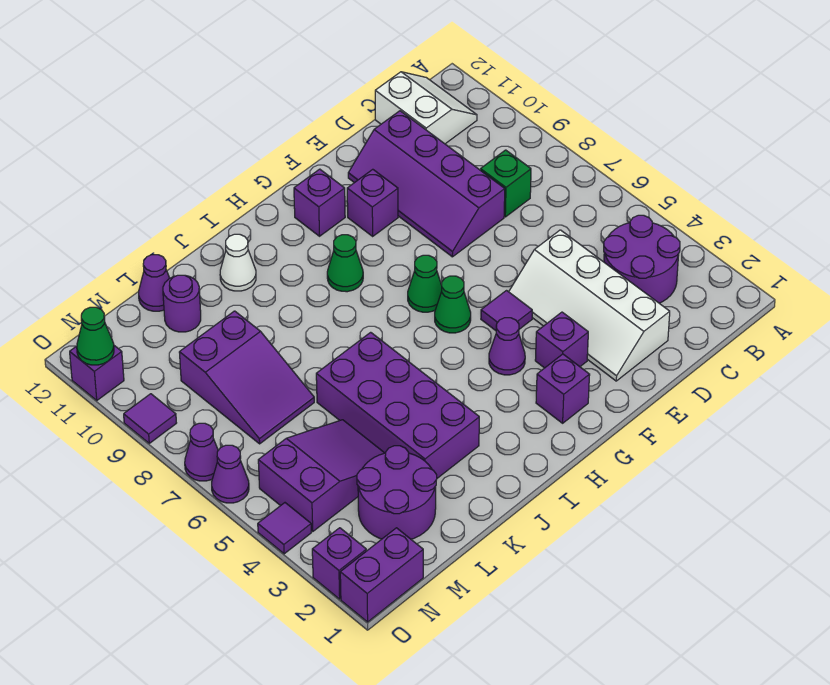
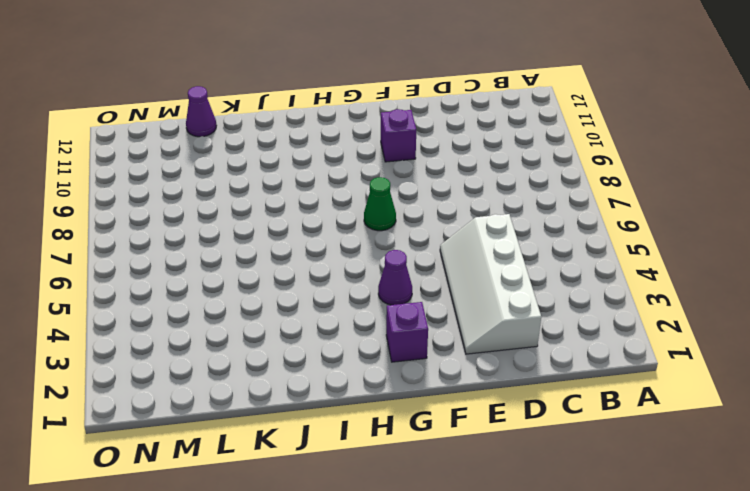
none -> purple 2x2 round brick [604,215,680,303]
none -> white 2x2 slope [375,72,477,144]
none -> green 1x1 brick [481,150,531,217]

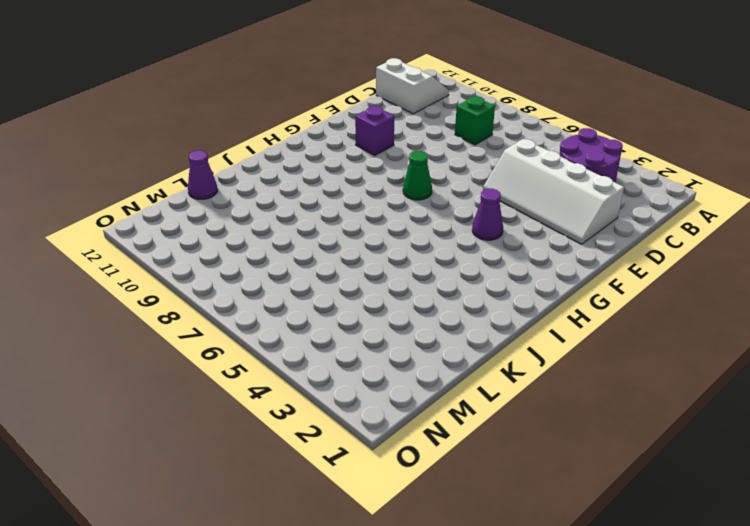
none -> purple 2x4 slope [348,111,505,257]
none -> purple 1x1 brick [535,312,588,368]
none -> purple 1x1 tile [481,291,532,331]

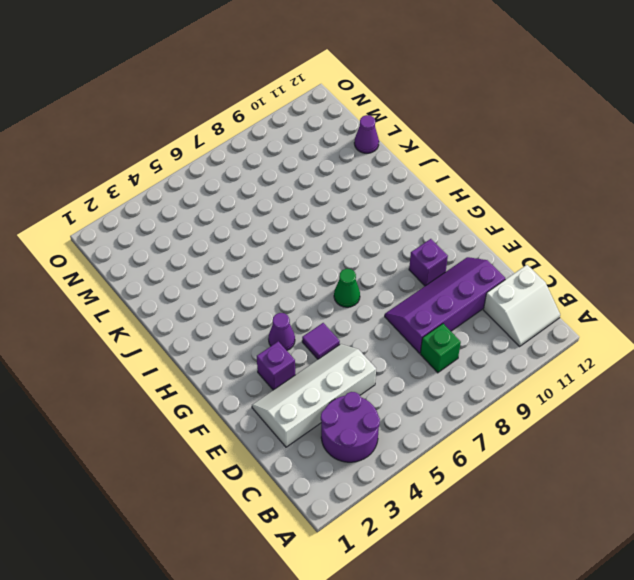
none -> purple 1x1 brick [536,354,590,423]
none -> green 1x1 cone [435,276,471,333]
none -> purple 1x1 brick [294,169,345,236]

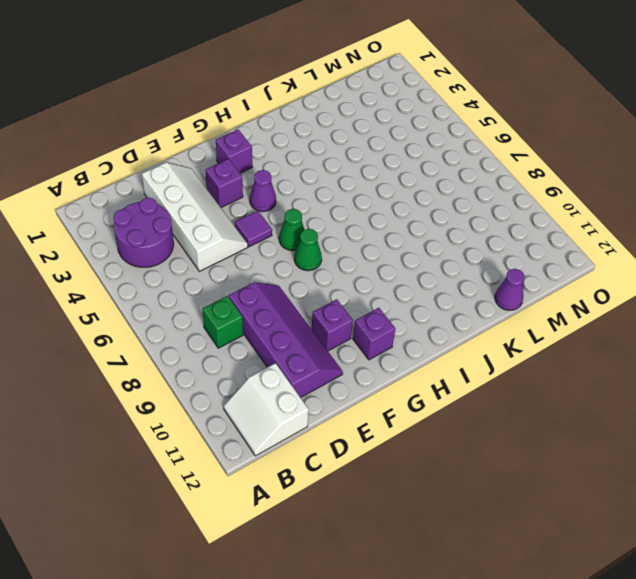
none -> green 1x1 cone [327,235,363,292]
none -> purple 2x4 brick [316,332,479,478]
none -> white 1x1 cone [220,234,256,291]

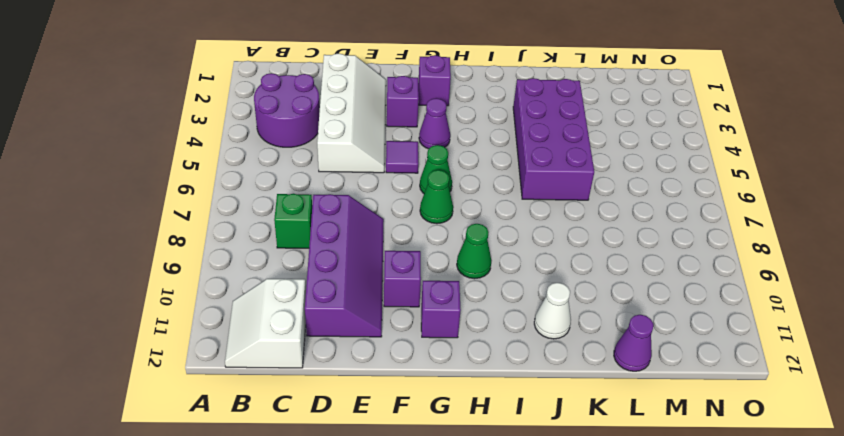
none -> purple 2x2 round brick [357,446,437,539]
none -> purple 2x3 slope [258,420,384,531]
none -> purple 2x3 slope [179,311,314,444]

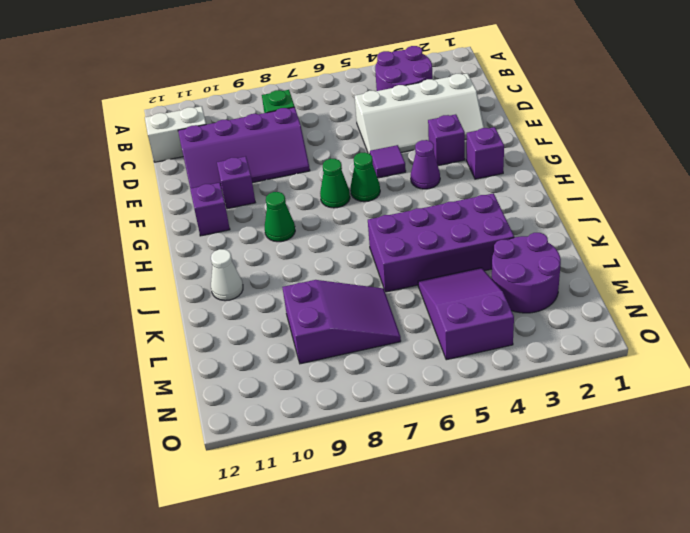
none -> purple 1x1 round brick [163,275,201,332]
none -> purple 1x1 cone [139,255,170,311]
none -> purple 1x2 brick [340,528,423,622]

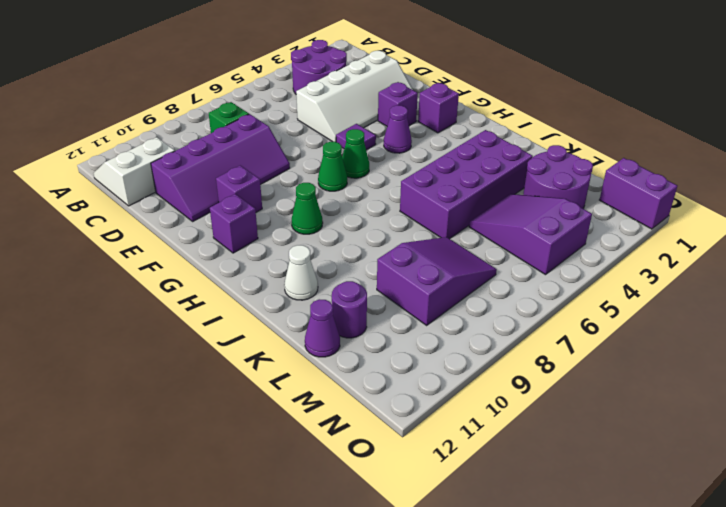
none -> purple 1x1 brick [312,528,366,599]
none -> purple 1x1 tile [258,503,311,554]
none -> purple 1x1 cone [212,445,249,503]

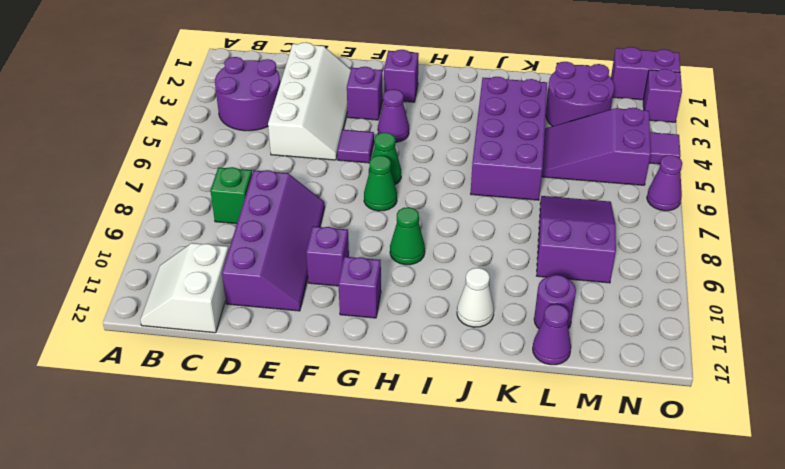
none -> purple 1x1 cone [185,423,218,481]
none -> purple 1x1 tile [124,394,176,443]
none -> purple 1x1 brick [70,346,124,400]

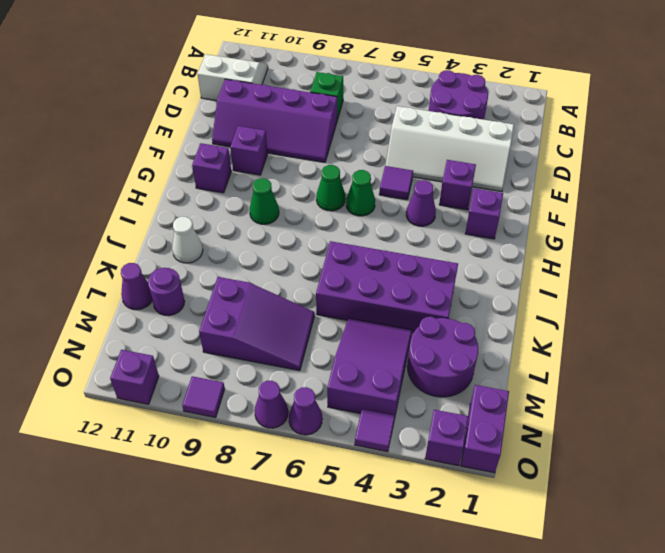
none -> green 1x1 cone [77,307,114,365]

